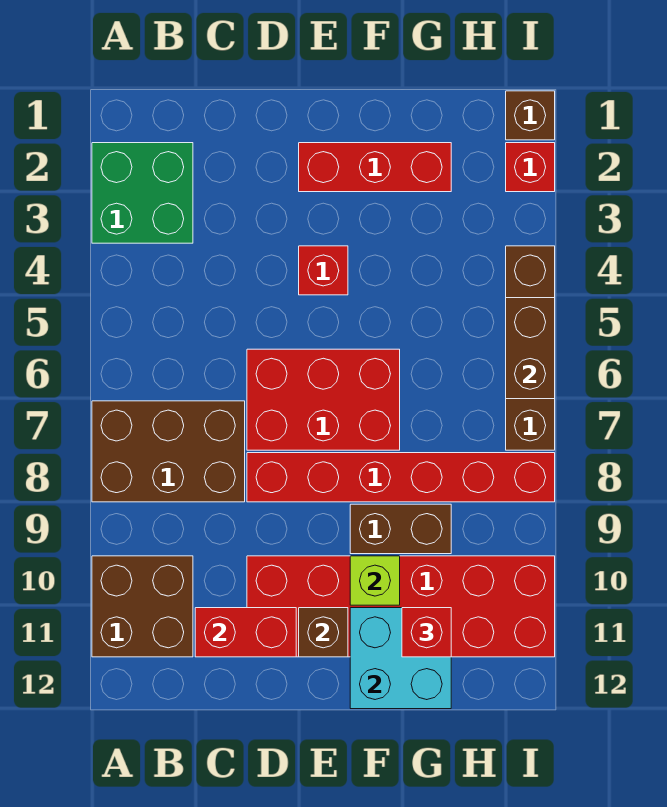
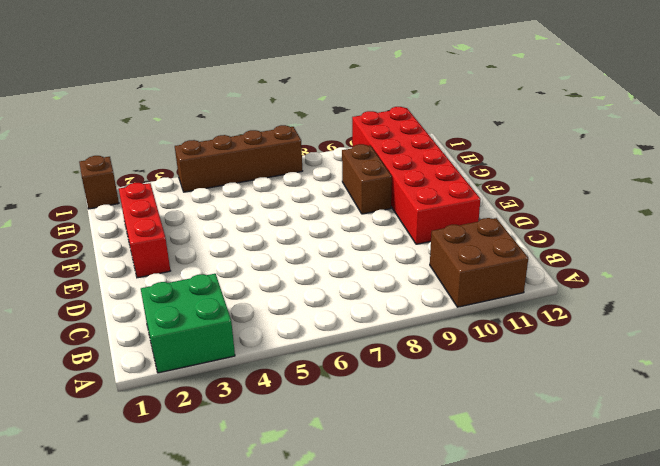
none -> brown 2x3 brick [92,401,245,502]
none -> red 2x3 brick [247,349,400,450]
none -> red 1x6 brick [247,453,555,502]

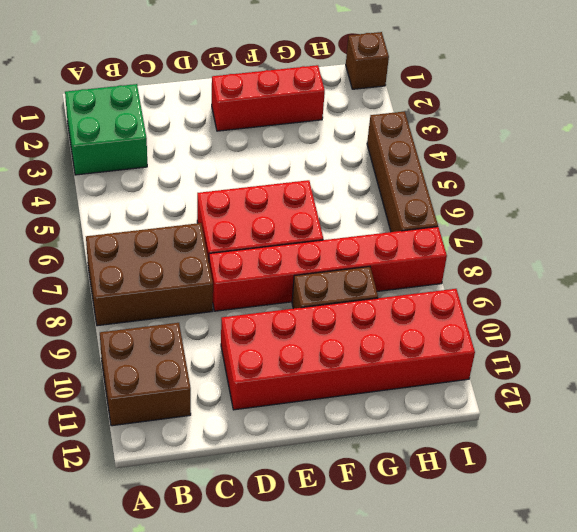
none -> red 1x1 brick [299,246,348,295]
none -> red 1x1 brick [506,143,555,192]
none -> red 1x2 brick [195,608,296,657]

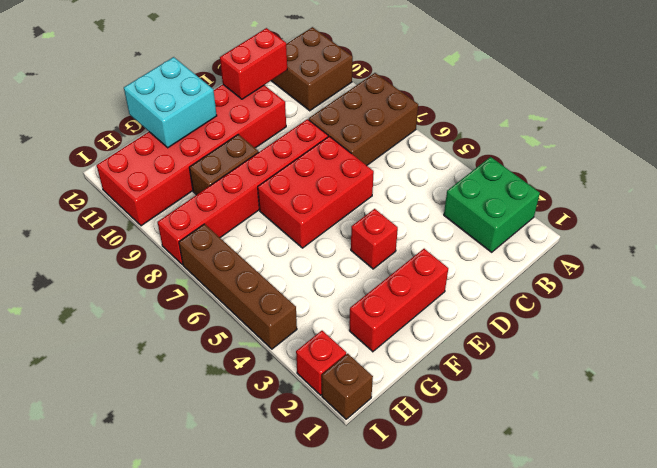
none -> brown 1x1 brick [299,608,348,657]
none -> lime 1x1 brick [350,556,400,605]
none -> brown 1x2 brick [506,298,555,399]

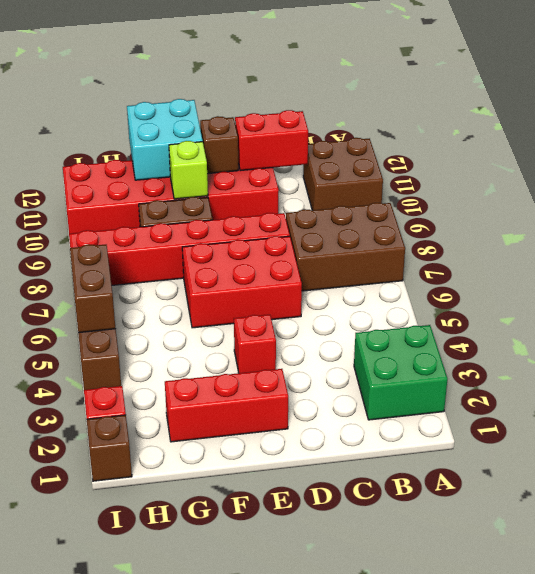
none -> red 1x1 brick [402,608,451,657]

